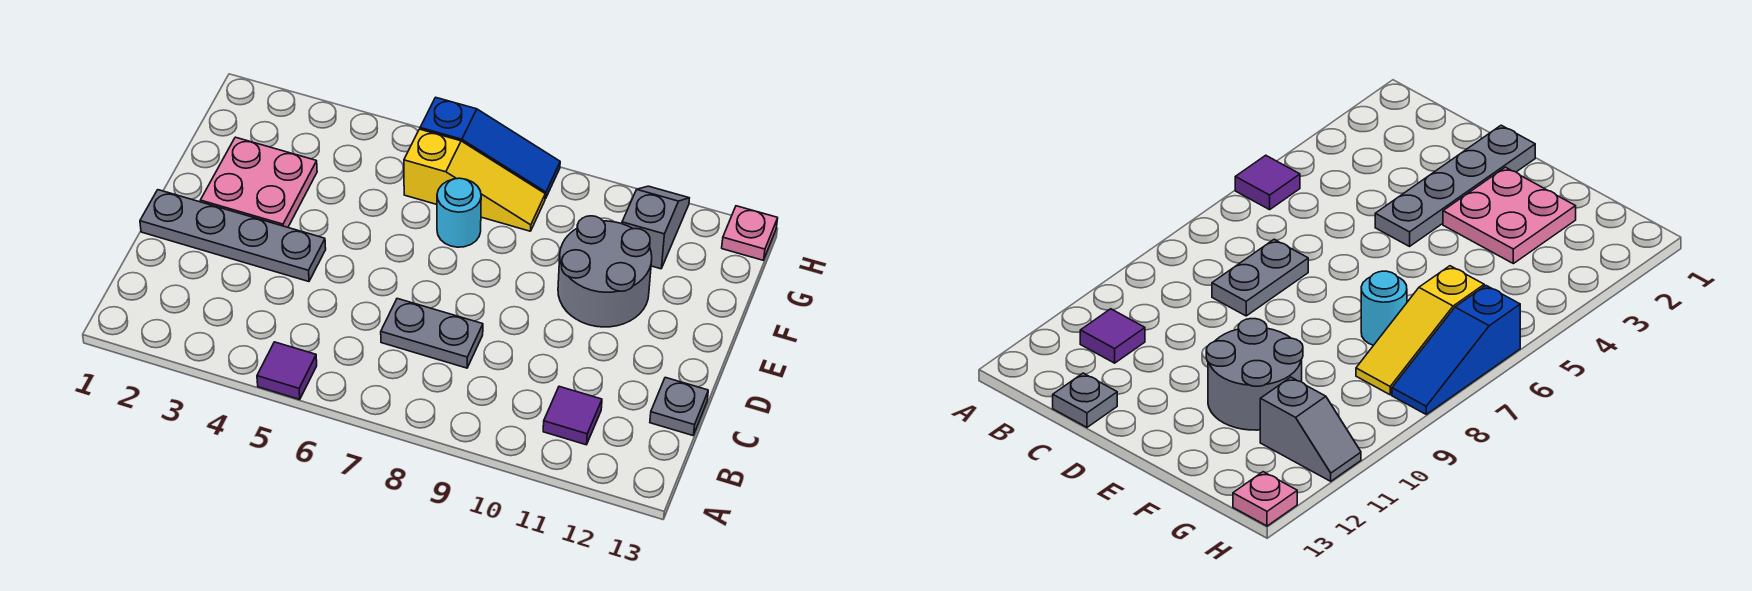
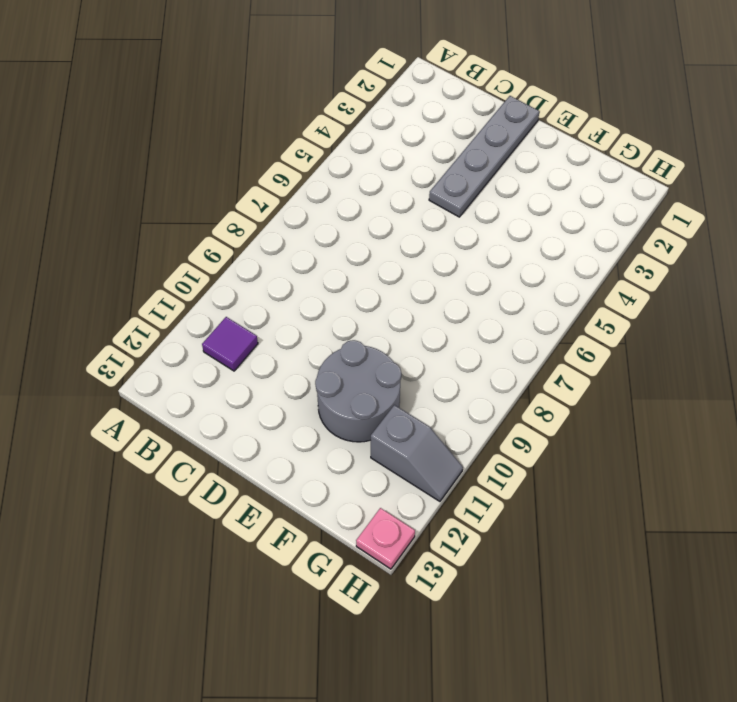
none -> purple 1x1 tile [257,342,317,399]
none -> grey 1x2 plate [381,299,483,368]
none -> grey 1x1 plate [650,377,708,435]

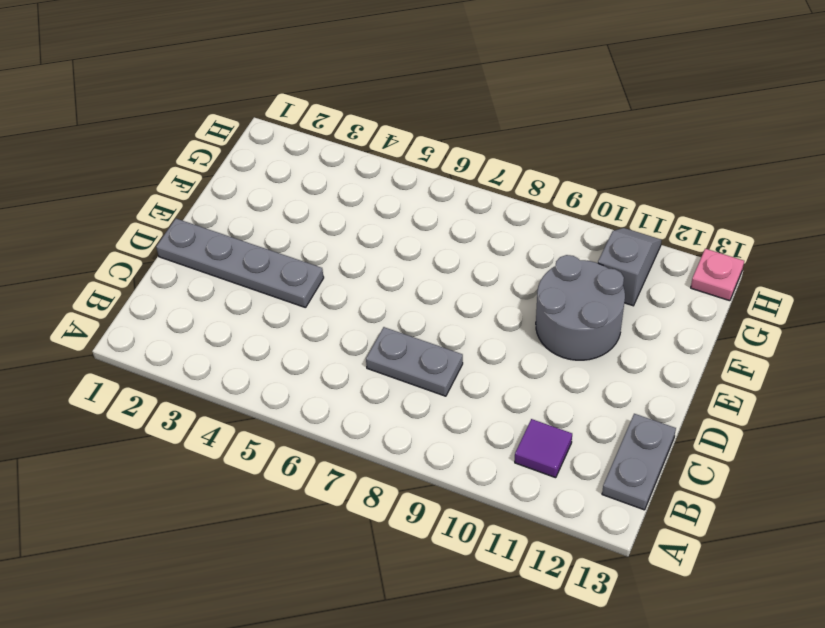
grey 1x2 plate [602,414,676,510] -> grey 1x1 plate [650,377,708,435]
none -> purple 1x1 tile [257,342,317,399]
none -> pink 2x2 plate [200,137,317,227]
none -> cyan 1x1 round brick [437,178,481,247]

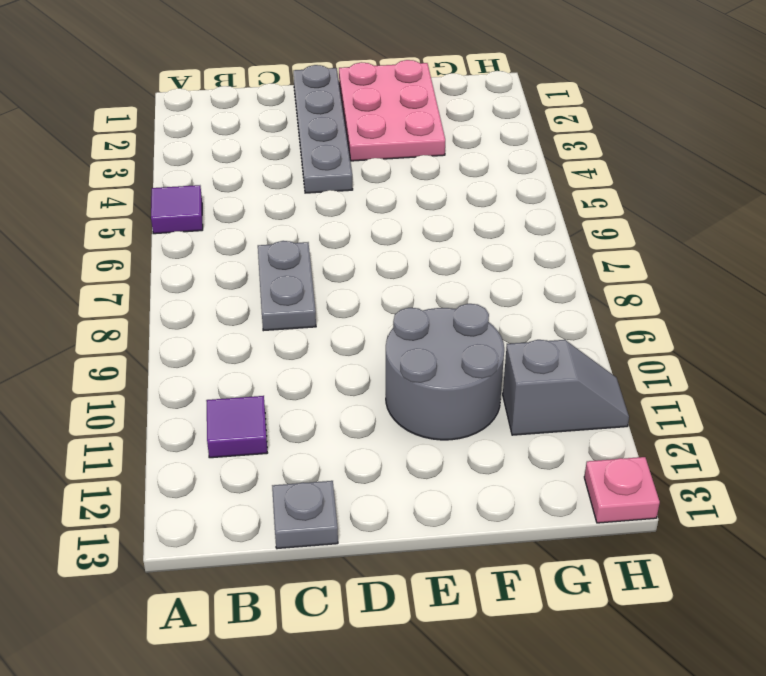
pink 2x3 plate [339,60,445,161] -> pink 2x2 plate [200,137,317,227]
none -> cyan 1x1 round brick [437,178,481,247]
none -> yellow 1x3 slope [404,129,545,231]
none -> blue 1x3 slope [420,97,560,198]

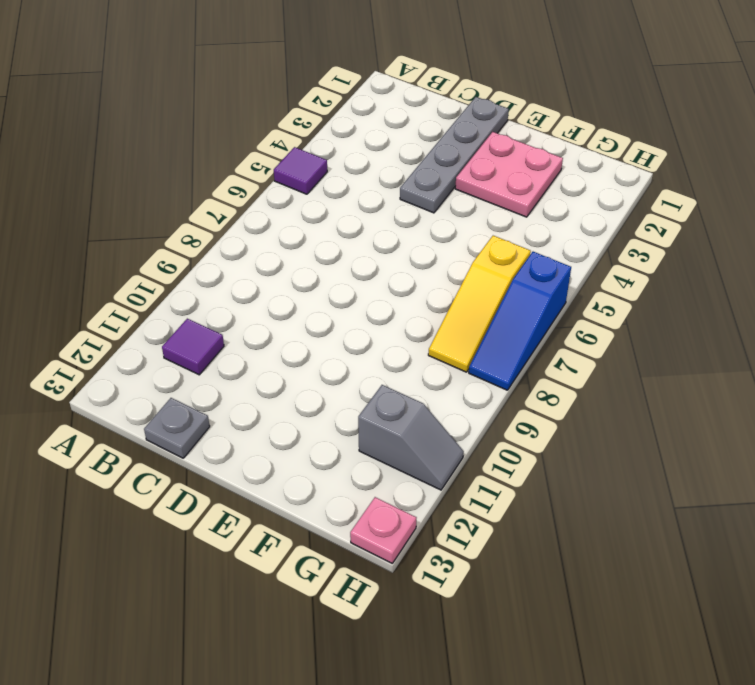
none -> grey 1x2 plate [381,299,483,368]
none -> grey 2x2 round brick [558,216,652,327]
none -> cyan 1x1 round brick [437,178,481,247]

